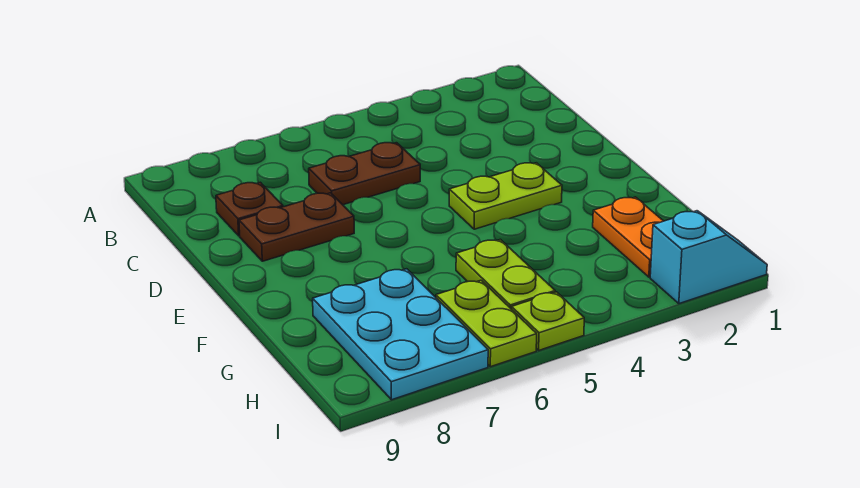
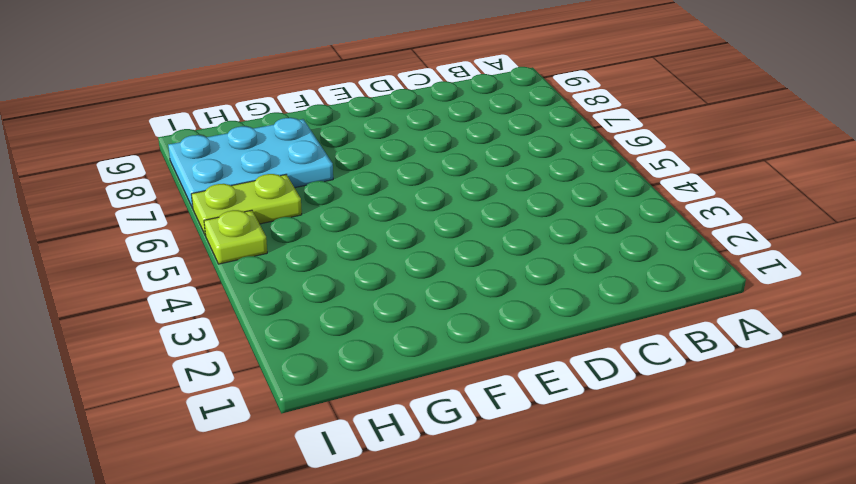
none -> brown 1x2 plate [309,143,420,205]
none -> brown 1x1 plate [216,182,283,236]

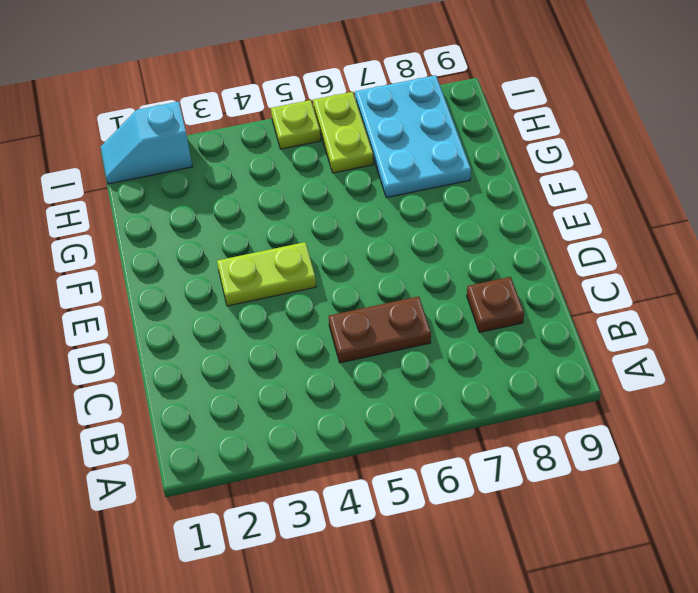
none -> brown 1x2 plate [239,193,354,261]
none -> orange 1x2 plate [593,197,663,277]

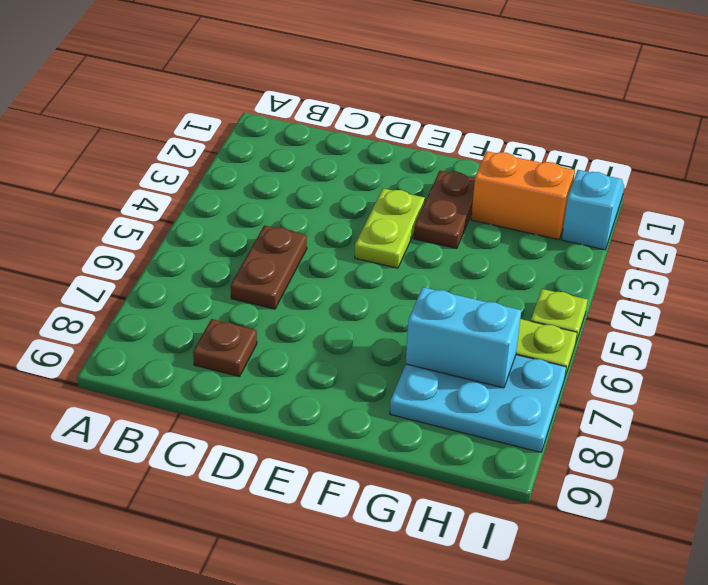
brown 1x2 plate [414,171,475,249] -> brown 1x2 plate moved to [239,193,354,261]
orange 1x2 brick [471,151,575,240] -> orange 1x2 plate [593,197,663,277]
cyan 1x2 brick [406,287,521,388] -> none
none -> lime 1x2 plate [456,239,555,309]

